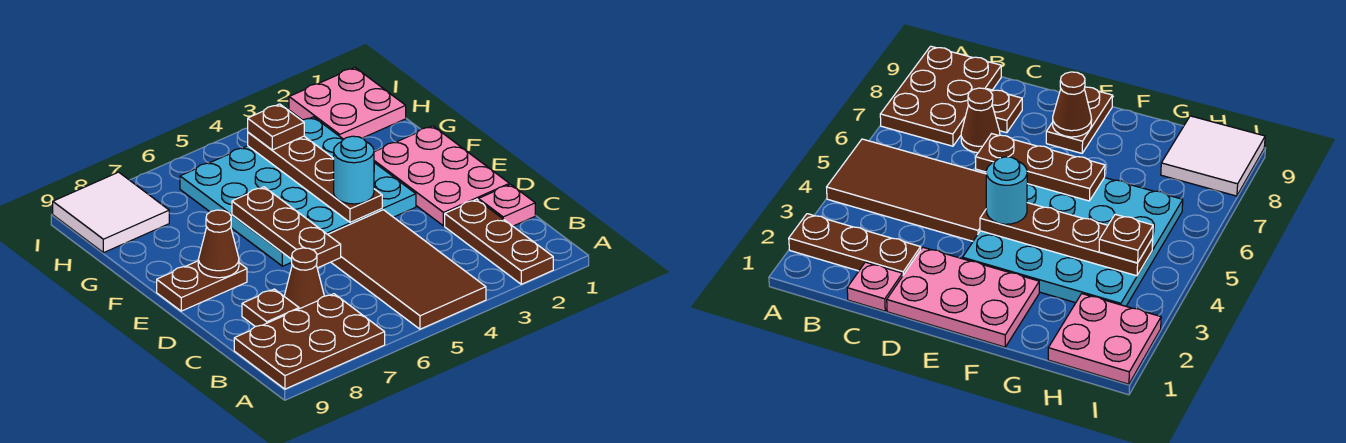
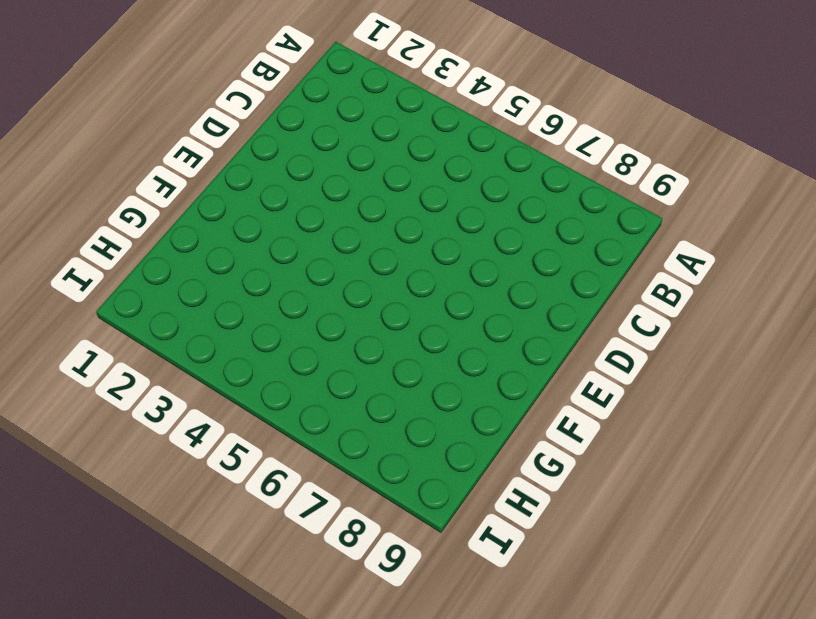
none -> brown 1x3 plate [445,199,553,284]
none -> brown 2x4 tile [328,210,486,329]
none -> brown 2x3 plate [234,294,385,389]

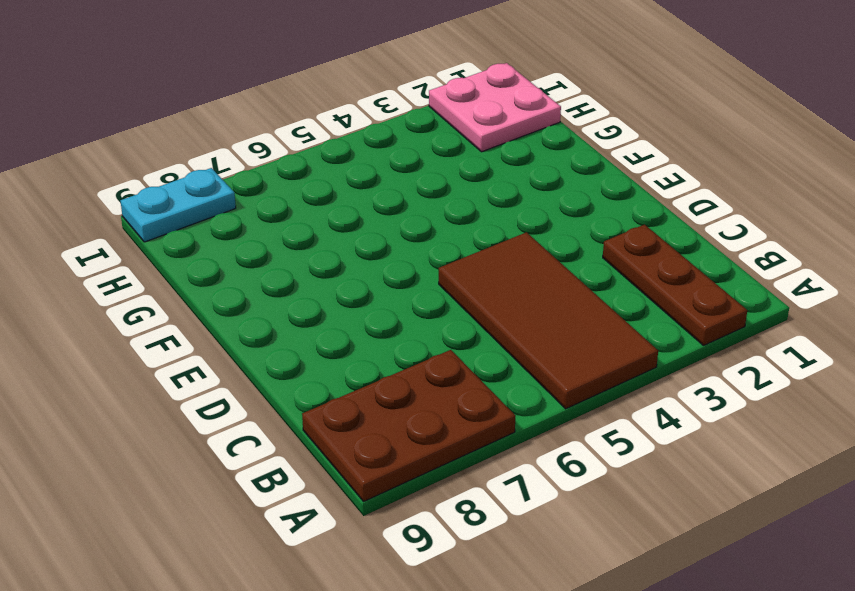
cyan 1x2 plate [120,168,236,242] -> white 2x2 tile [53,172,169,253]
none -> pink 1x1 plate [479,184,535,226]
none -> brown 1x1 cone [284,248,324,309]
none -> brown 1x1 plate [242,289,299,327]

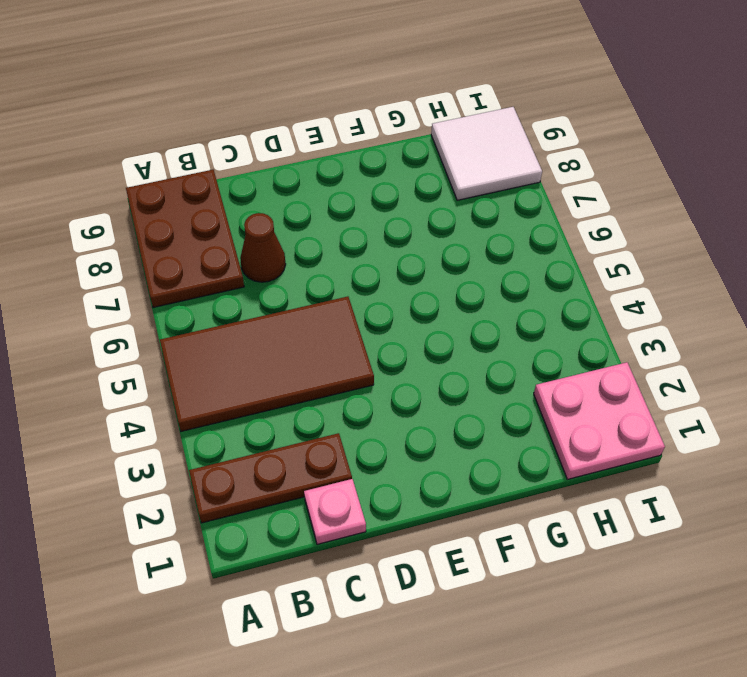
none -> brown 1x1 plate [242,289,299,327]
none -> pink 2x3 plate [374,126,509,226]
none -> cyan 4x4 plate [180,117,416,266]

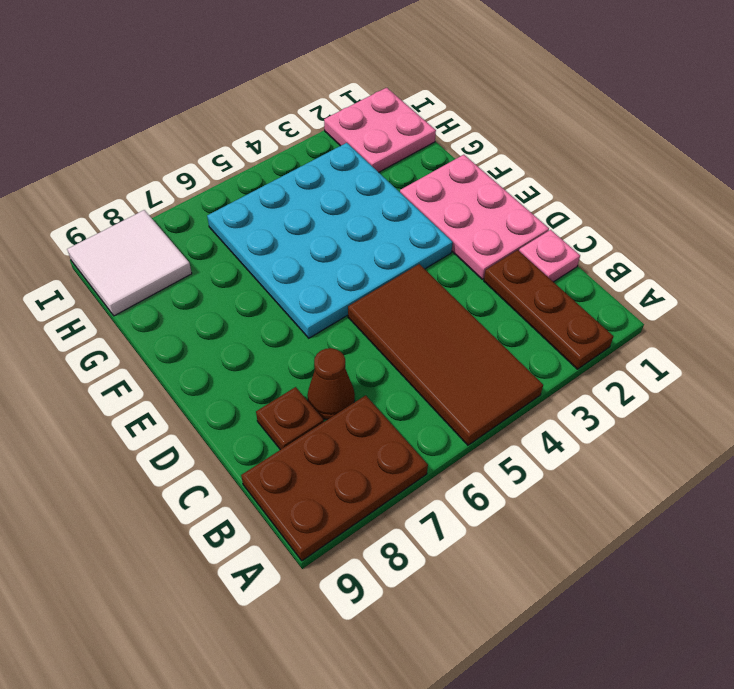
none -> brown 1x2 plate [157,261,247,311]
none -> brown 1x3 plate [232,187,341,268]
none -> brown 1x4 plate [248,132,382,223]

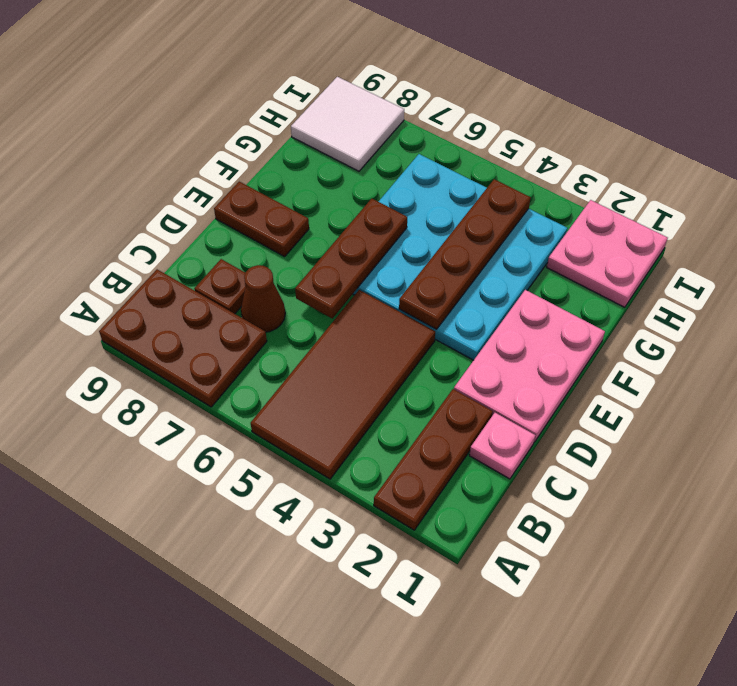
none -> brown 1x1 cone [198,210,239,278]
none -> cyan 1x1 round brick [334,136,374,204]
none -> brown 1x1 plate [248,104,304,150]

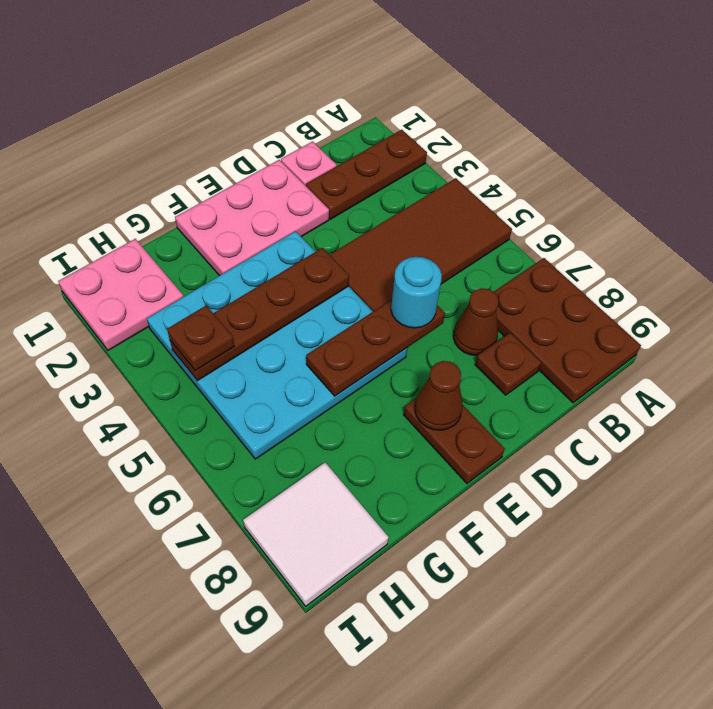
cyan 1x1 round brick [391,257,442,328] -> cyan 1x1 round brick moved to [334,136,374,204]

